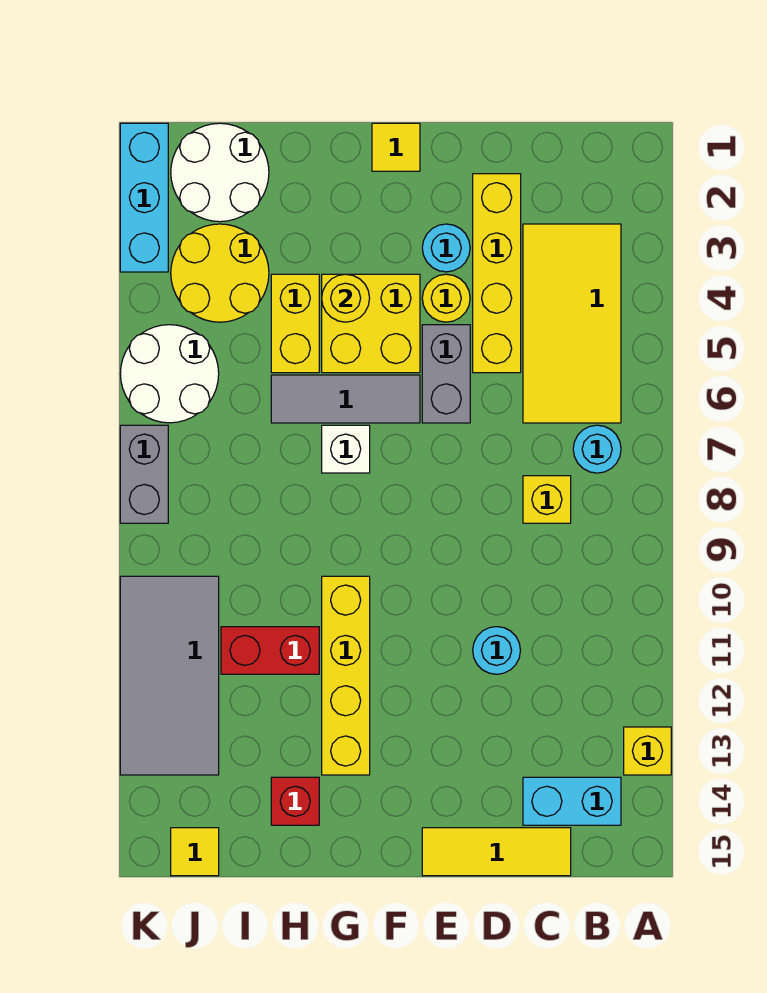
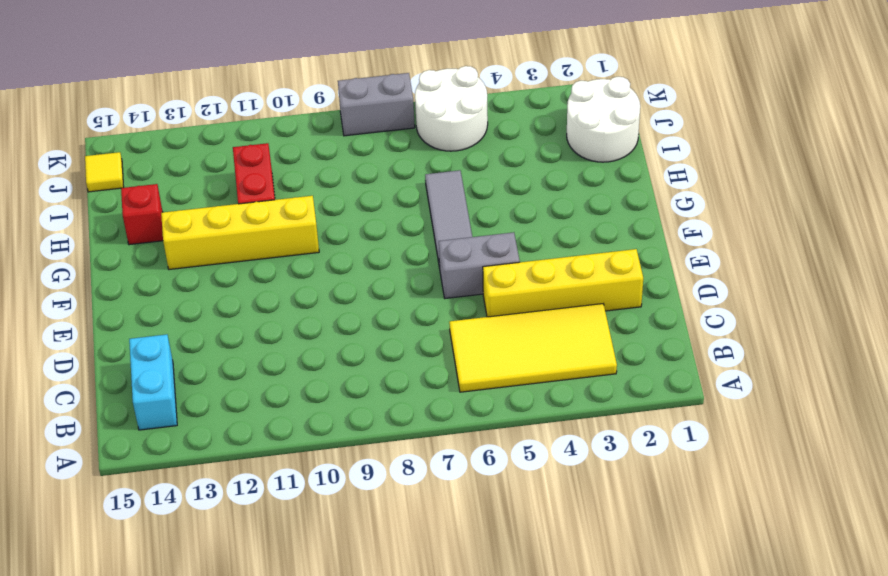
none -> yellow 1x1 brick [624,727,671,775]
none -> cyan 1x1 round brick [573,425,621,473]
none -> yellow 1x1 brick [523,476,571,523]

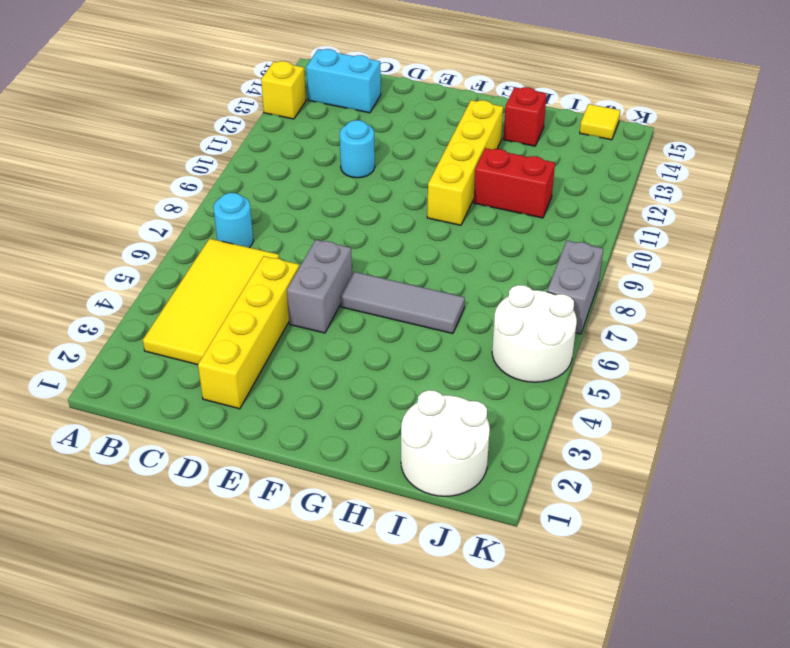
none -> yellow 1x1 brick [523,476,571,523]
none -> yellow 1x3 tile [422,828,571,876]
none -> cyan 1x1 round brick [422,224,470,272]

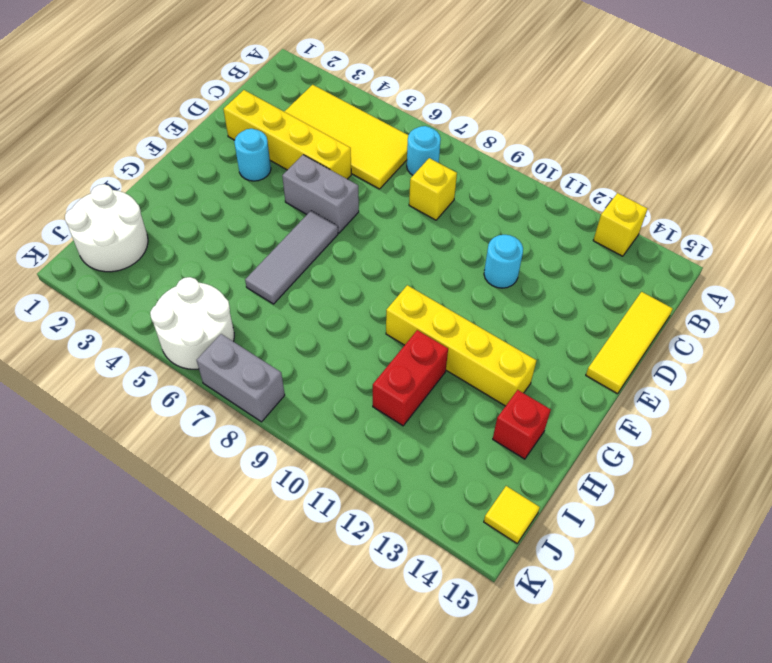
none -> cyan 1x2 brick [523,777,621,825]
none -> yellow 1x1 round brick [422,274,470,322]
none -> yellow 1x1 tile [372,123,420,171]

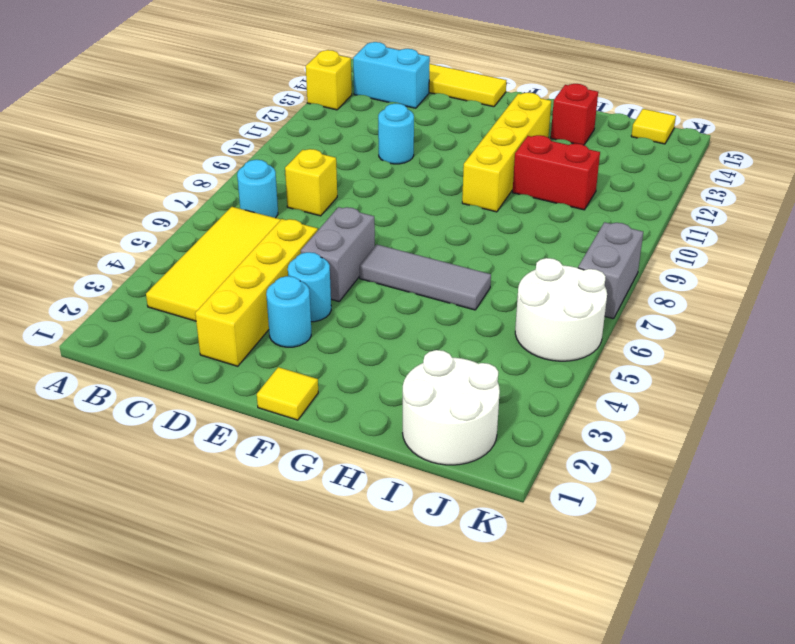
cyan 1x1 round brick [288,252,331,322] -> yellow 1x1 round brick [422,274,470,322]
none -> yellow 2x2 brick [322,274,420,373]
none -> white 1x1 brick [322,425,370,473]
none -> yellow 1x2 brick [271,274,319,373]

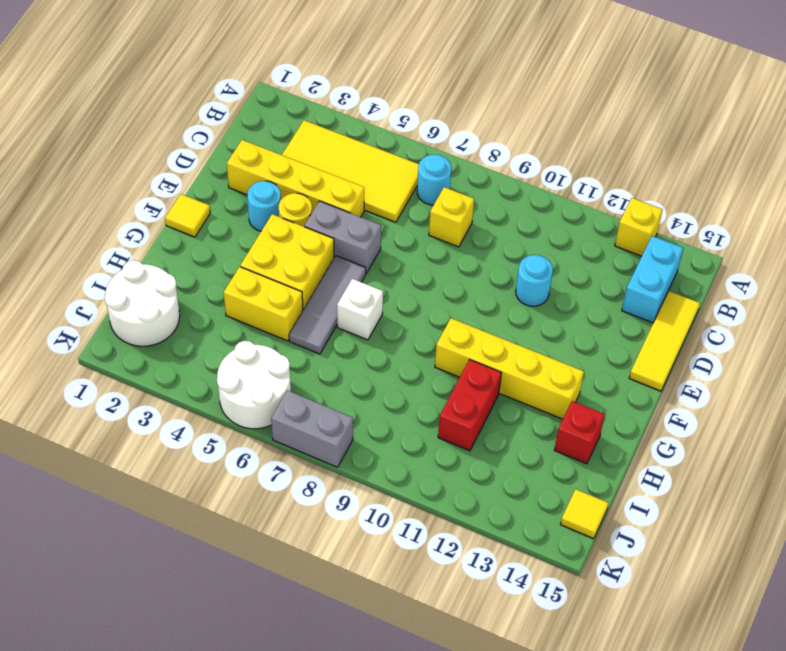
none -> yellow 2x2 round brick [171,224,269,322]
none -> grey 2x4 tile [120,576,219,775]
none -> cyan 1x3 brick [120,123,168,272]

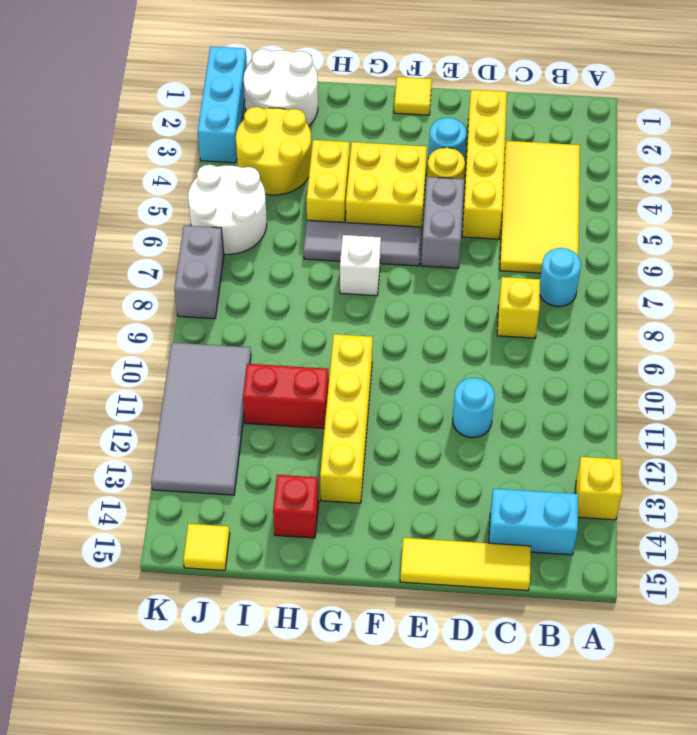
none -> yellow 1x1 round brick [322,274,370,322]

